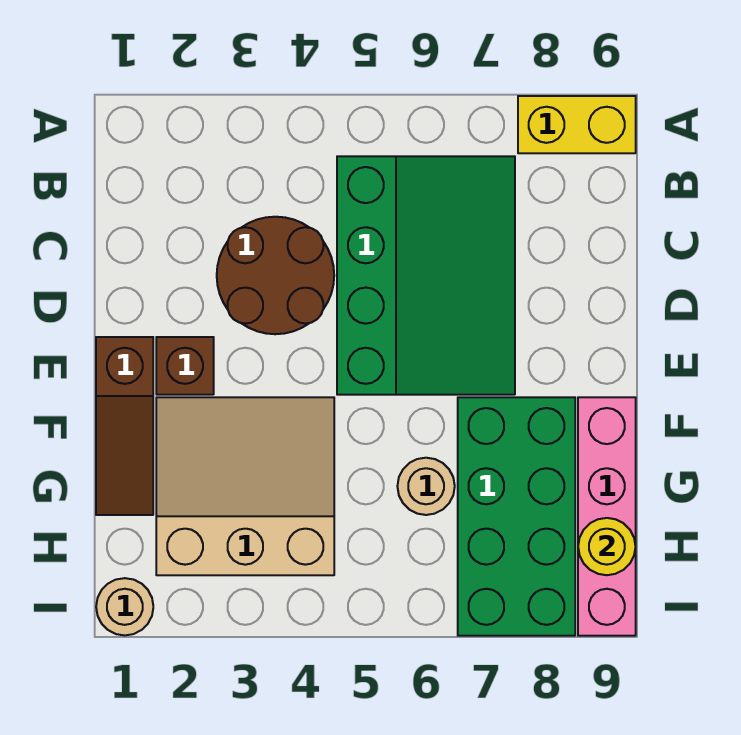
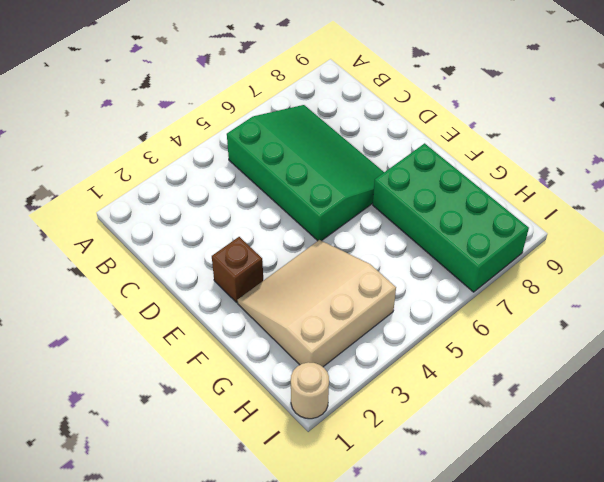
none -> yellow 1x2 brick [518,96,636,153]
none -> brown 2x2 round brick [217,217,334,334]

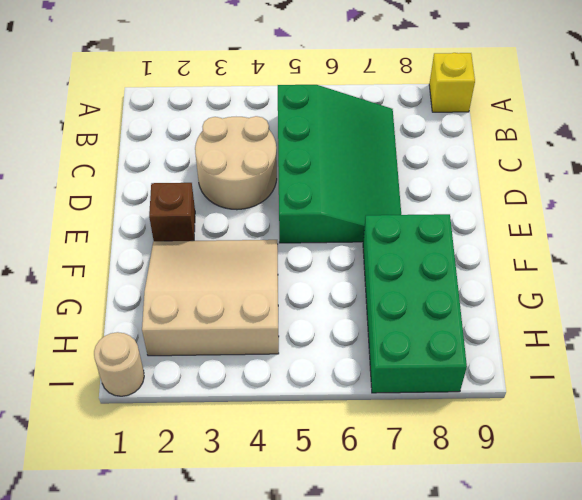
yellow 1x1 brick [429,53,475,112] -> yellow 1x2 brick [518,96,636,153]
tan 2x2 round brick [195,116,277,210] -> brown 2x2 round brick [217,217,334,334]
none -> brown 1x3 slope [96,337,153,515]
none -> pink 1x4 brick [578,397,636,636]

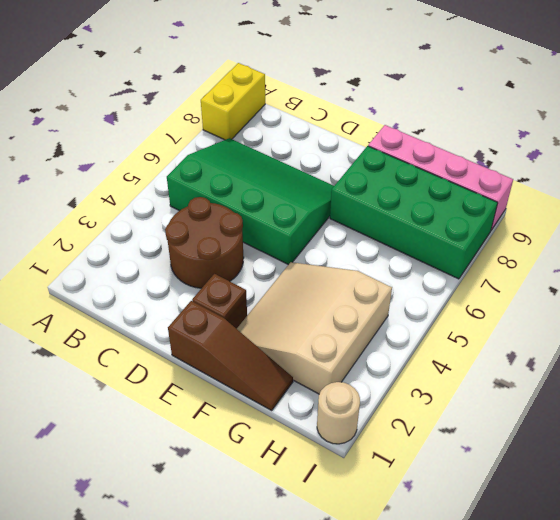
none -> tan 1x1 round brick [397,458,455,515]
none -> yellow 1x1 round brick [578,518,636,575]

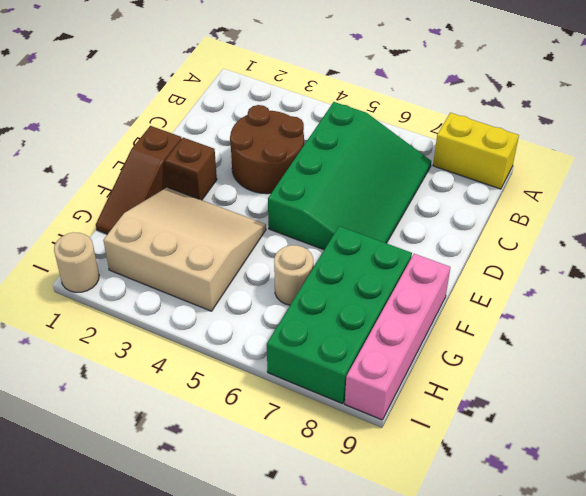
none -> yellow 1x1 round brick [578,518,636,575]

